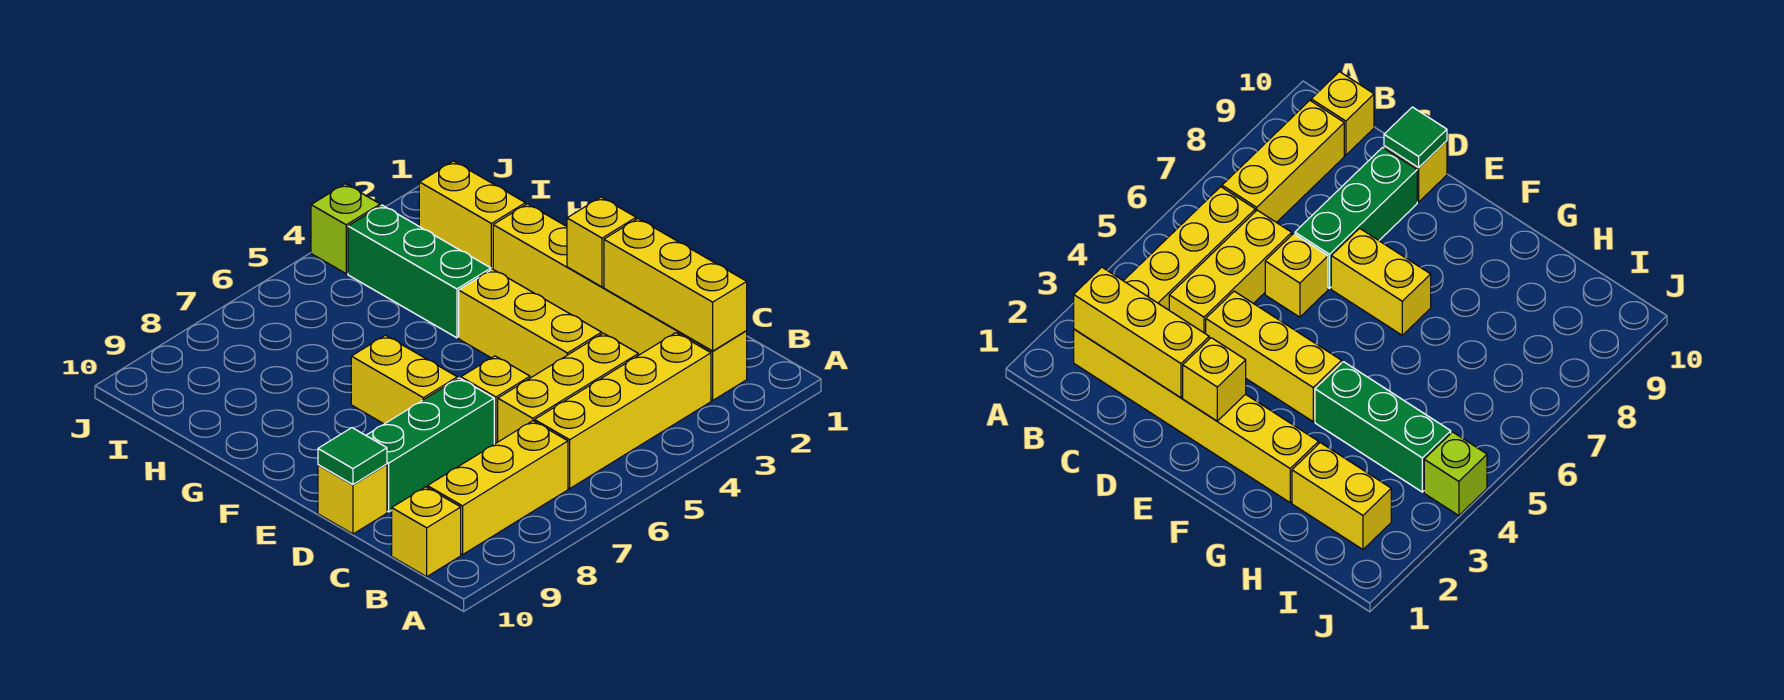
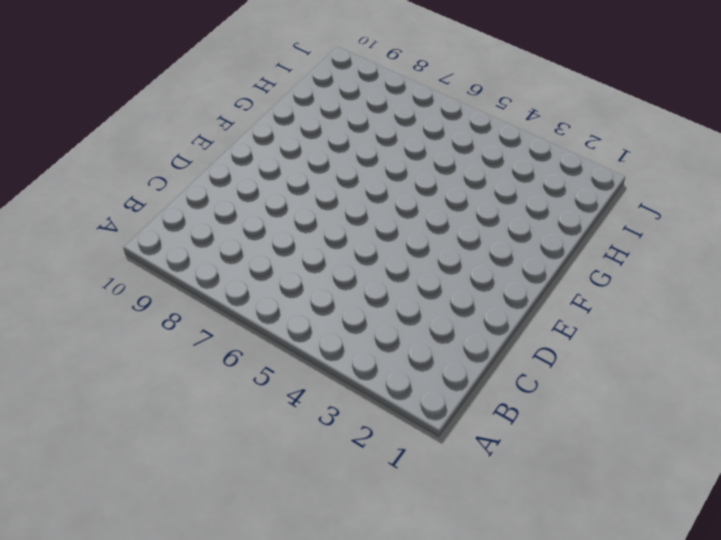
none -> yellow 1x6 brick [493,204,747,400]
none -> yellow 1x4 brick [535,333,711,488]
none -> yellow 1x3 brick [427,421,568,555]

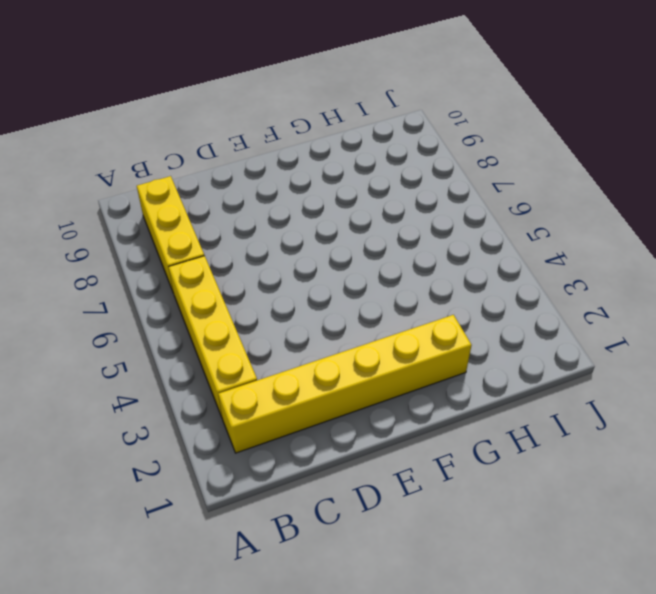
none -> yellow 1x1 brick [392,487,461,577]
none -> yellow 1x3 brick [498,333,638,442]
none -> yellow 1x3 brick [459,269,602,378]

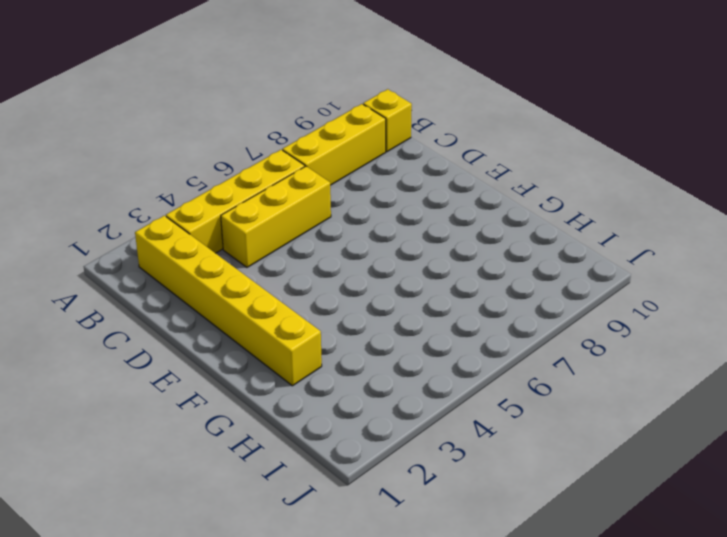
none -> yellow 1x3 brick [459,269,602,378]
none -> yellow 1x1 brick [461,356,530,444]
none -> green 1x3 brick [366,378,494,512]

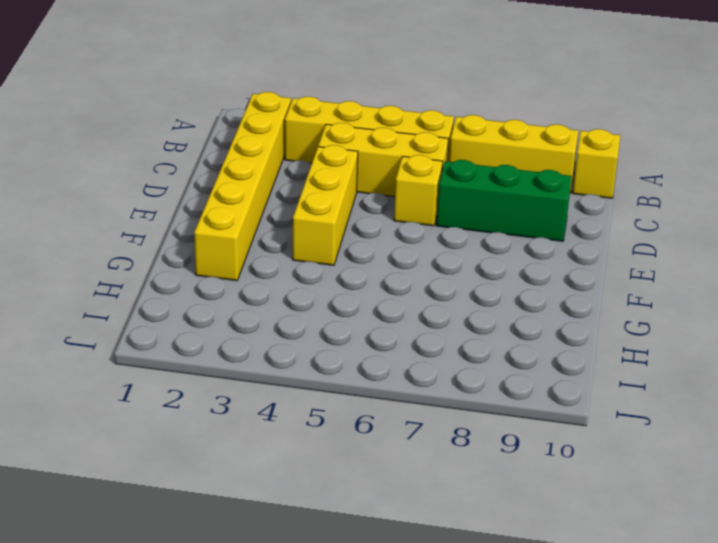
none -> yellow 1x1 brick [318,464,387,534]
none -> yellow 1x2 brick [351,335,457,424]
none -> green 1x3 brick [348,205,491,338]

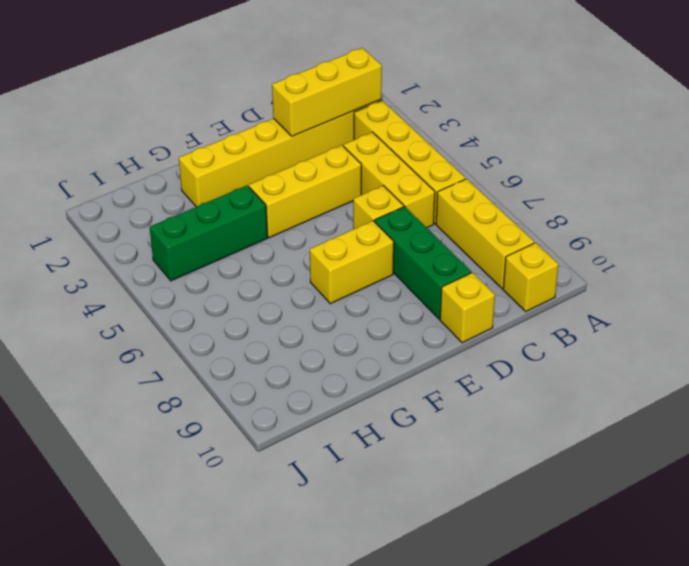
none -> yellow 1x2 brick [419,161,526,270]
none -> lime 1x1 brick [311,184,380,274]
none -> green 1x1 tile [318,428,387,484]

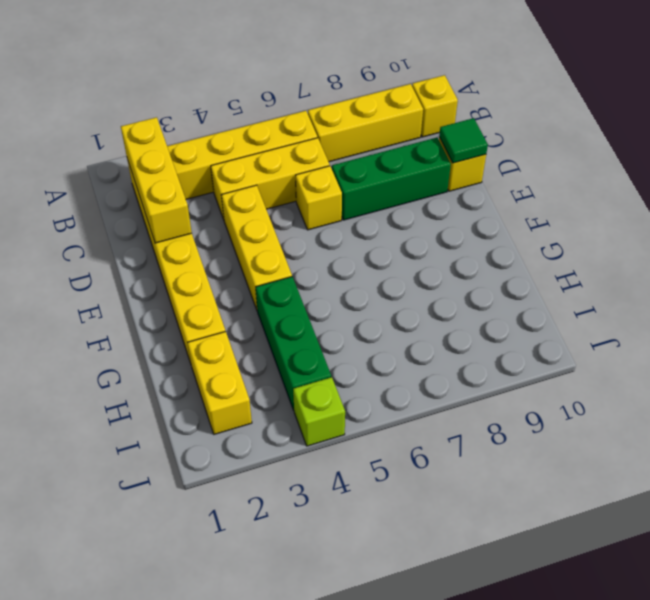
none -> yellow 1x2 brick [351,335,457,424]
none -> yellow 1x1 brick [567,197,636,287]

